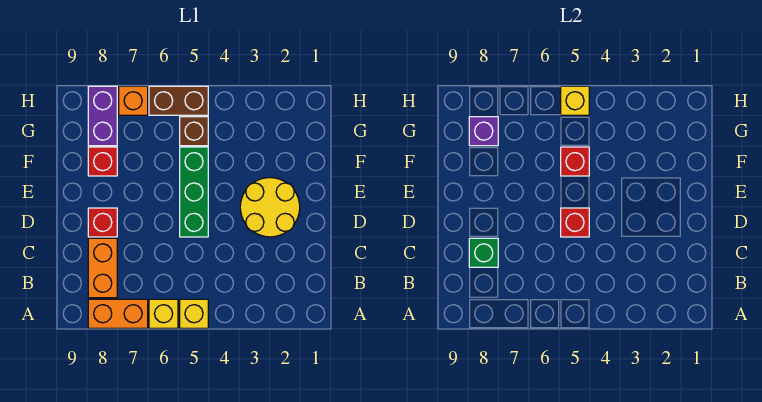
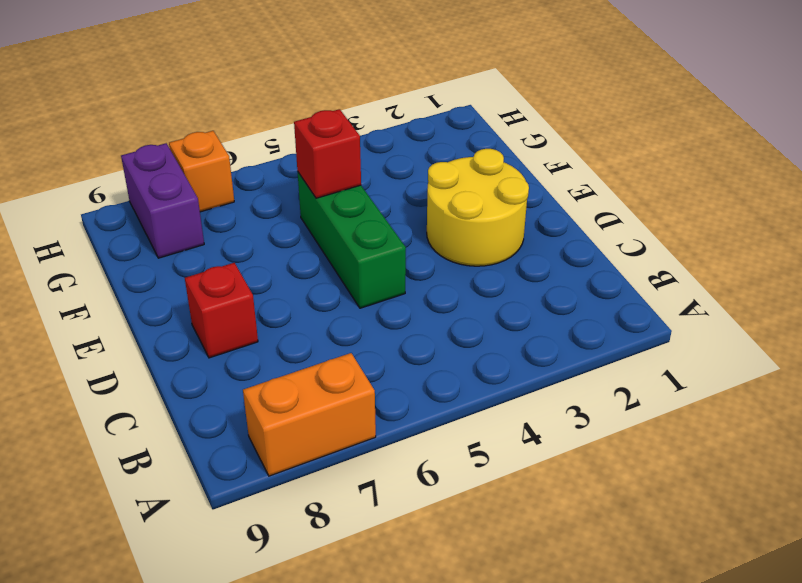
none -> yellow 1x1 brick [180,299,208,328]
none -> yellow 1x1 brick [149,299,178,328]
none -> orange 1x2 brick [88,238,117,298]

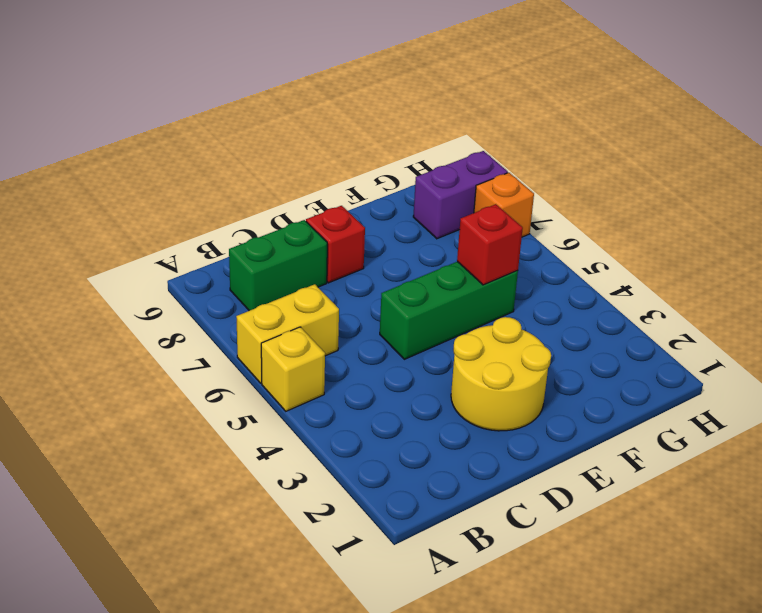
yellow 1x2 brick [236,284,339,383] -> yellow 1x1 brick [149,299,178,328]
green 1x2 brick [229,220,327,311] -> orange 1x2 brick [88,238,117,298]
none -> orange 1x2 brick [88,299,148,328]
none -> red 1x1 brick [88,147,117,176]
none -> brown 1x1 brick [180,117,208,146]

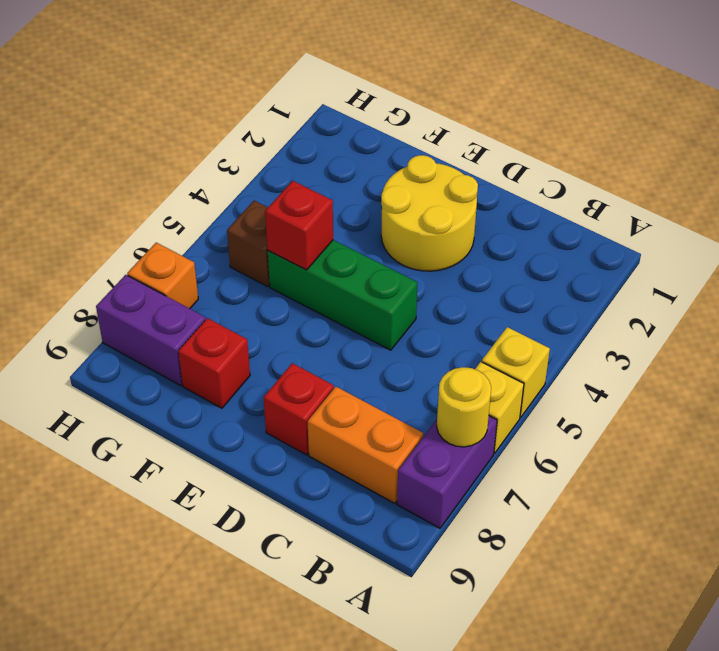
purple 1x2 brick [397,416,497,528] -> orange 1x2 brick [88,299,148,328]
yellow 1x1 round brick [437,367,491,447] -> none
none -> brown 1x2 brick [149,86,208,115]
none -> green 1x1 brick [469,238,498,267]
none -> red 1x1 brick [561,208,589,237]

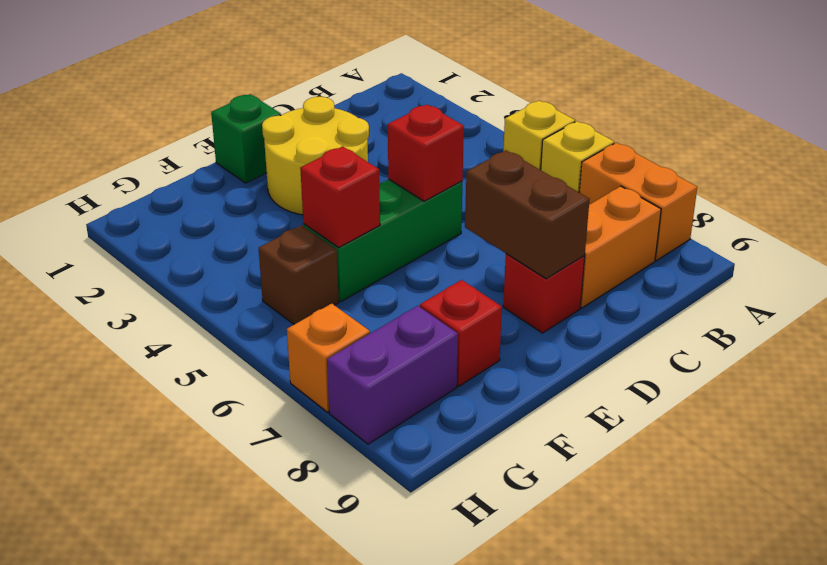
brown 1x2 brick [465,150,590,279] -> brown 1x2 brick moved to [149,86,208,115]
green 1x1 brick [211,94,281,183] -> green 1x1 brick moved to [469,238,498,267]
none -> purple 1x1 brick [469,117,498,146]
none -> yellow 1x1 brick [561,86,589,115]

